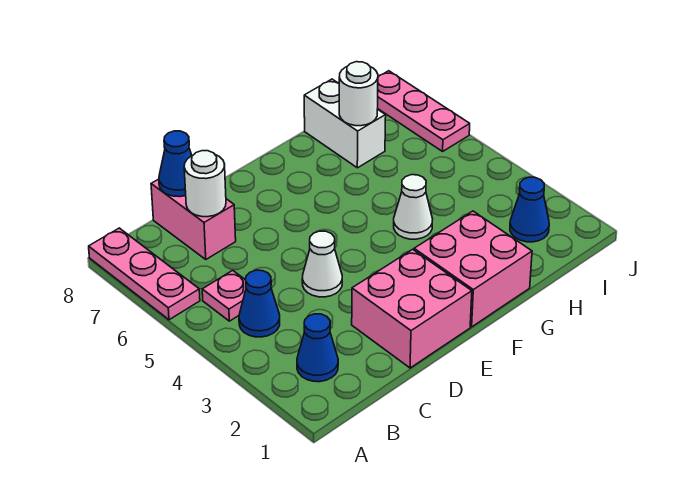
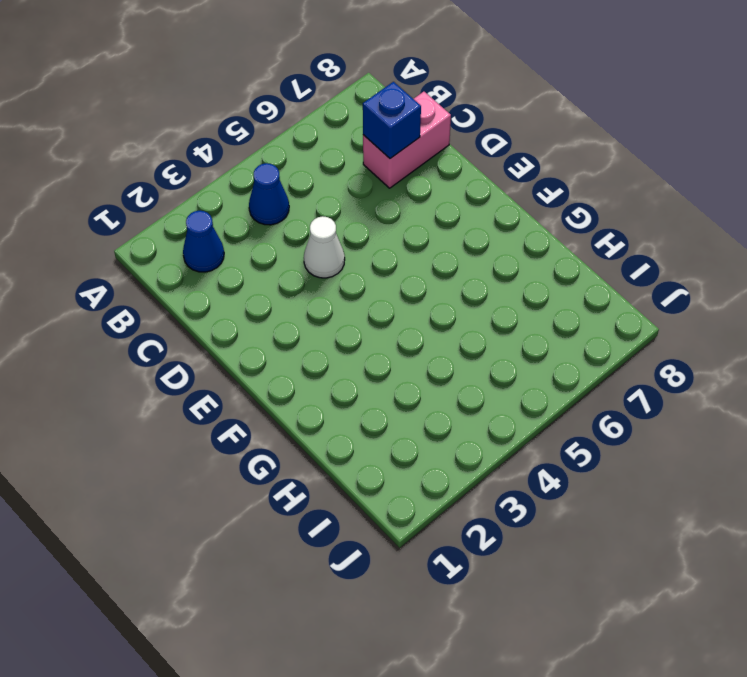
blue 1x1 brick [363,82,421,159] -> white 1x1 round brick [184,151,226,217]
none -> pink 1x3 plate [89,228,200,320]
none -> pink 1x1 plate [202,270,246,321]
none -> pink 2x2 brick [352,249,472,368]

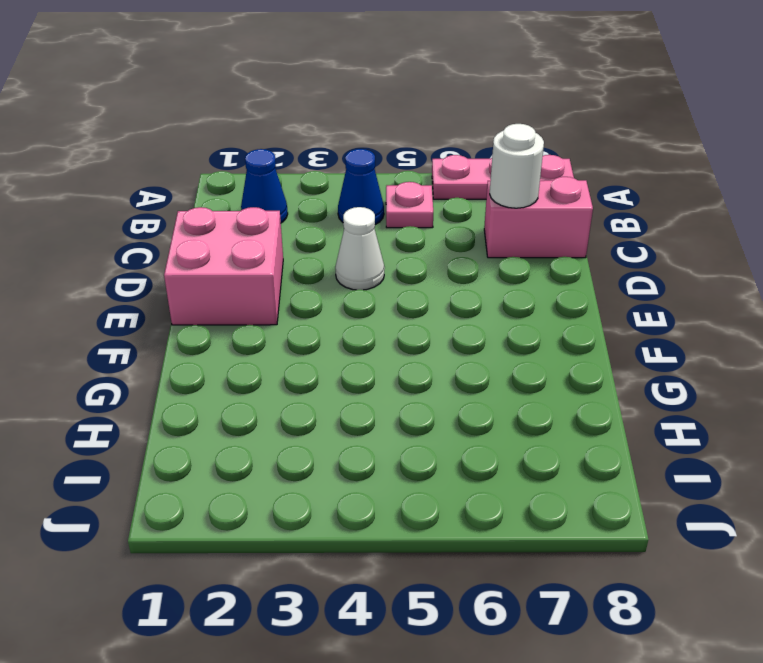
none -> pink 2x2 brick [414,211,532,327]
none -> white 1x1 cone [394,175,433,239]
none -> white 1x2 brick [304,79,386,168]

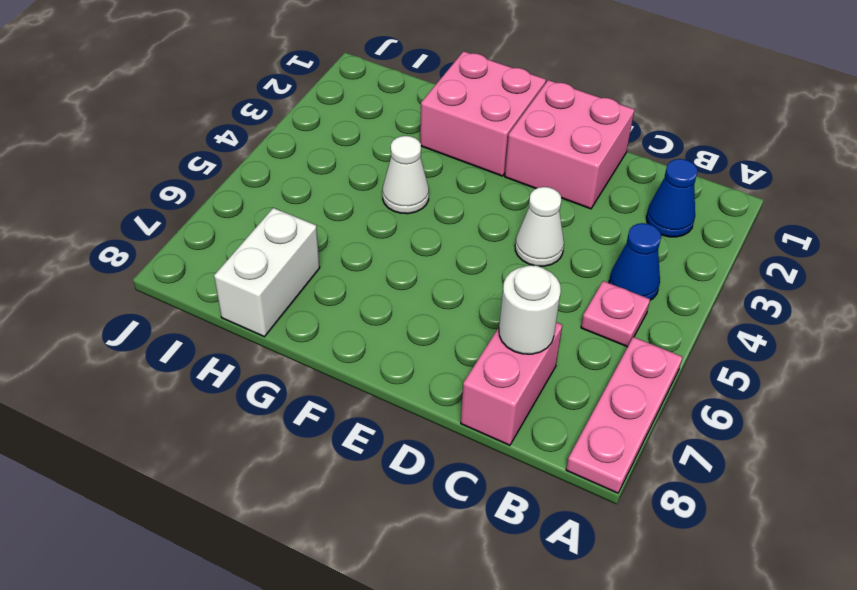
none -> blue 1x1 cone [510,177,549,242]
none -> pink 1x3 plate [378,71,470,151]
none -> blue 1x1 cone [159,131,192,197]

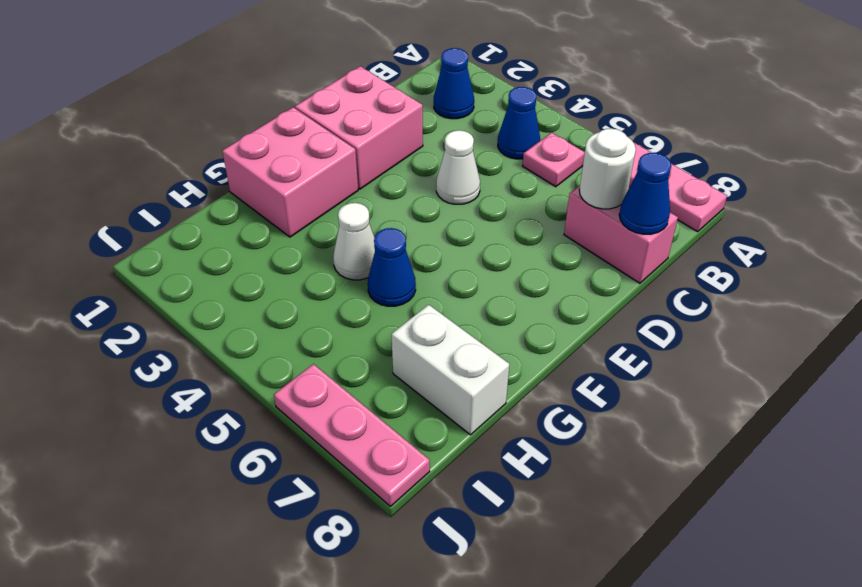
blue 1x1 cone [368,228,416,306] -> blue 1x1 cone moved to [510,177,549,242]
none -> white 1x1 round brick [339,62,378,126]

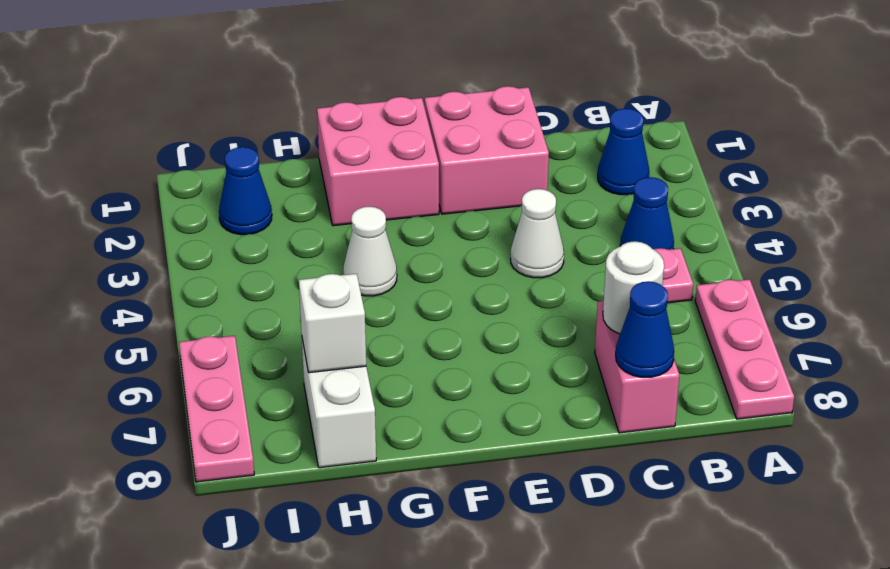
white 1x1 brick [299,274,366,373] -> white 1x1 round brick [339,62,378,126]

